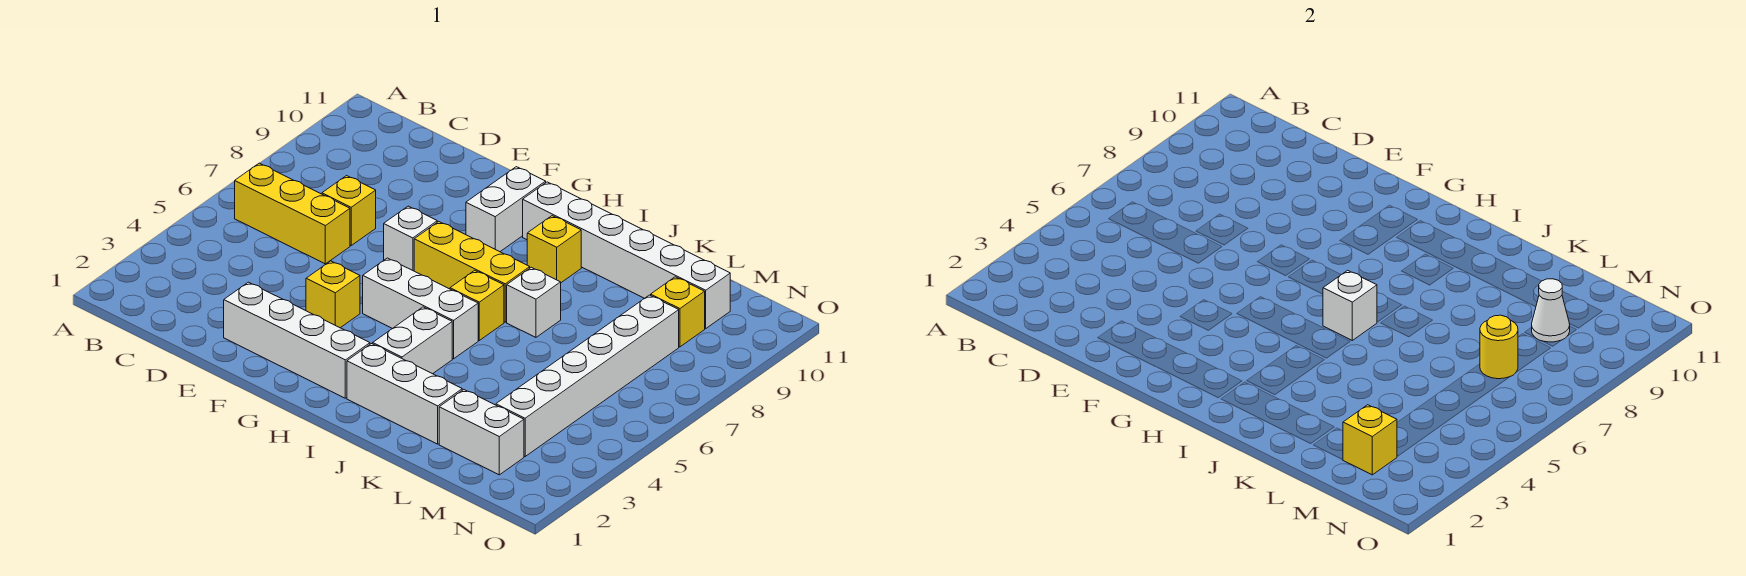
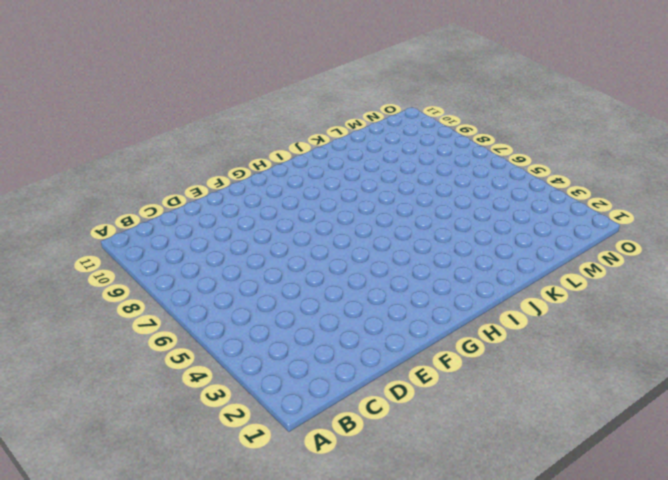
none -> yellow 1x3 brick [235,163,350,264]
none -> yellow 1x1 brick [322,176,376,245]
none -> white 1x4 brick [224,282,370,398]

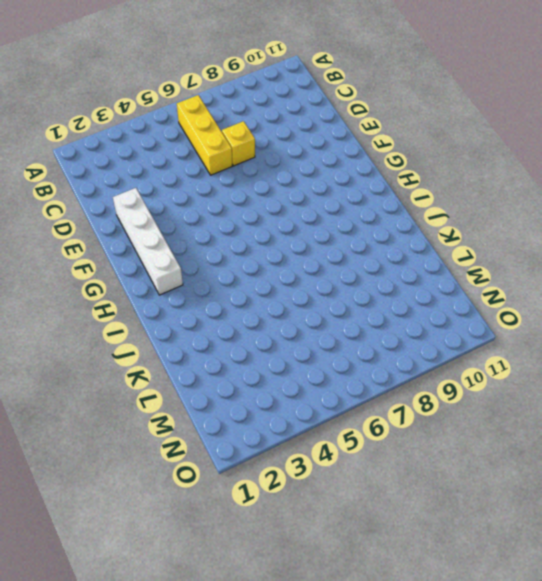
none -> yellow 1x1 brick [306,261,360,328]
none -> white 1x1 brick [384,206,437,271]
none -> white 1x3 brick [363,258,478,359]

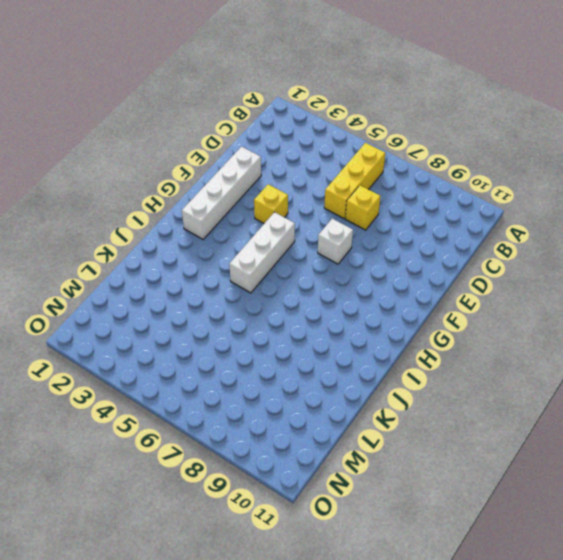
none -> yellow 1x3 brick [414,222,530,322]
none -> white 1x2 brick [466,167,546,252]
none -> white 1x6 brick [523,182,730,329]

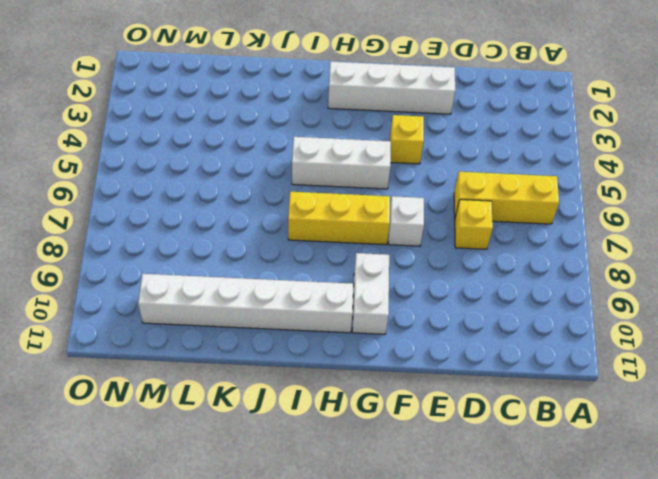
none -> white 1x3 brick [347,344,462,444]
none -> white 1x2 brick [373,307,452,374]
none -> yellow 1x1 brick [450,270,504,340]

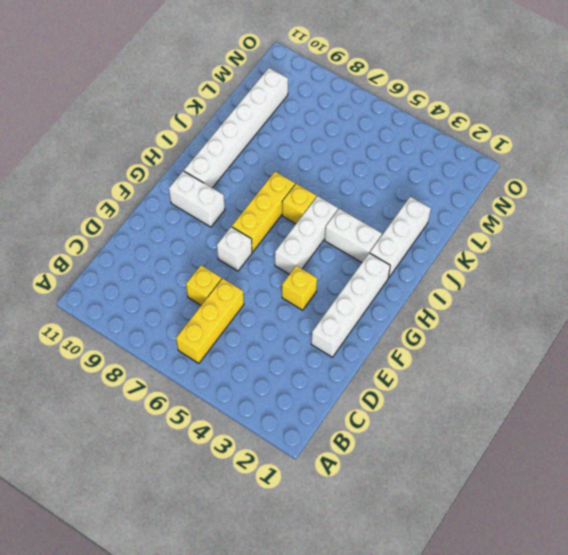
none -> yellow 1x1 brick [527,216,581,283]
none -> white 1x1 brick [507,267,561,337]
none -> white 1x2 brick [439,390,524,475]

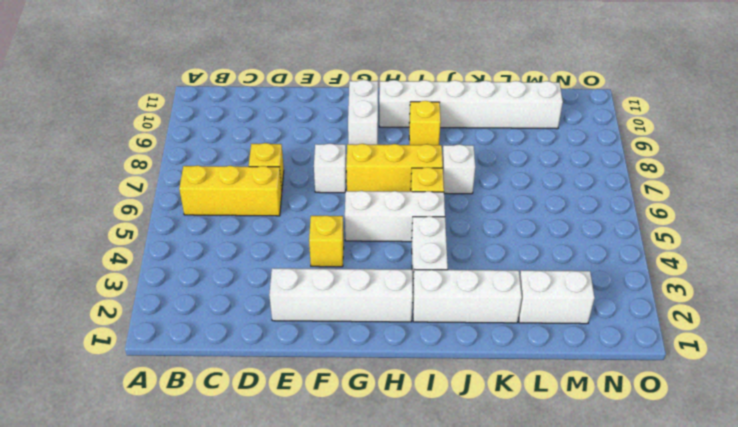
none -> white 1x6 brick [496,295,679,456]
none -> yellow 1x1 brick [651,277,705,347]
none -> white 1x1 brick [1323,270,1377,340]

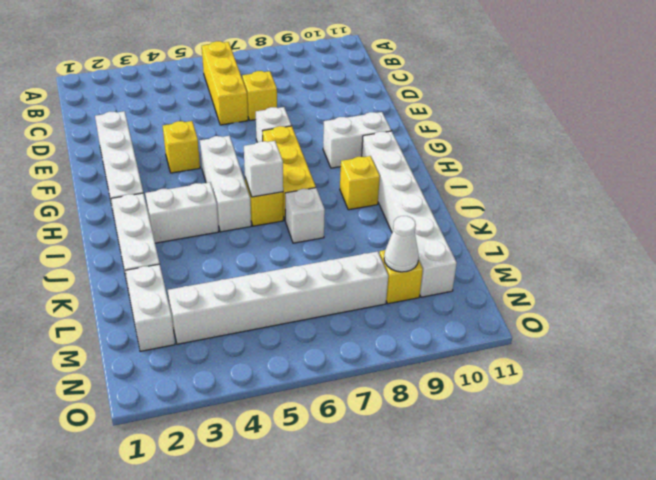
none -> yellow 1x1 brick [1343,405,1397,475]
none -> yellow 1x1 round brick [1480,315,1518,379]

